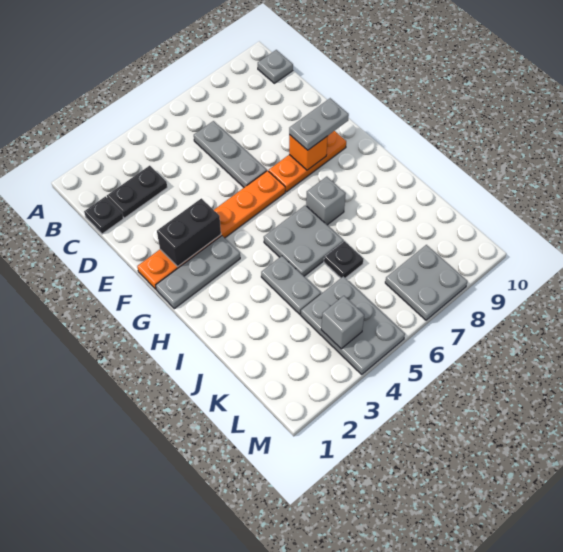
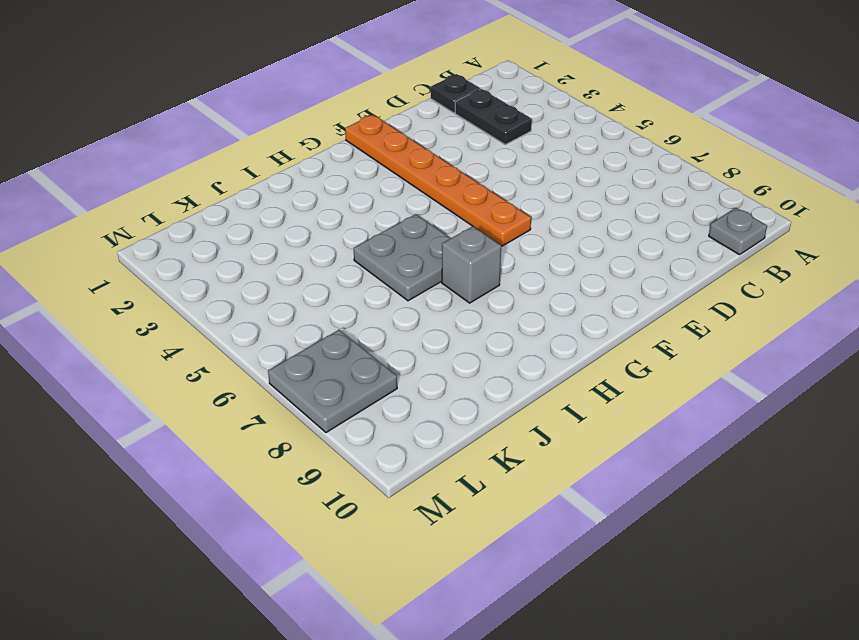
none -> grey 1x3 plate [194,121,267,187]
none -> orange 1x3 plate [269,131,346,192]
none -> grey 1x3 plate [156,236,240,309]

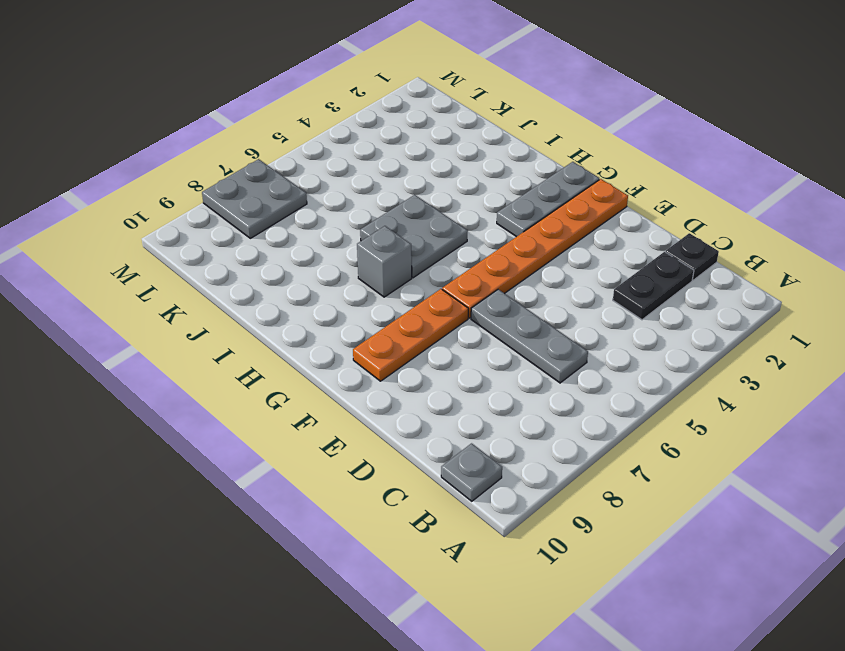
none -> grey 1x2 plate [261,256,321,314]
none -> black 1x1 plate [324,241,364,278]
none -> grey 2x3 plate [301,276,405,374]

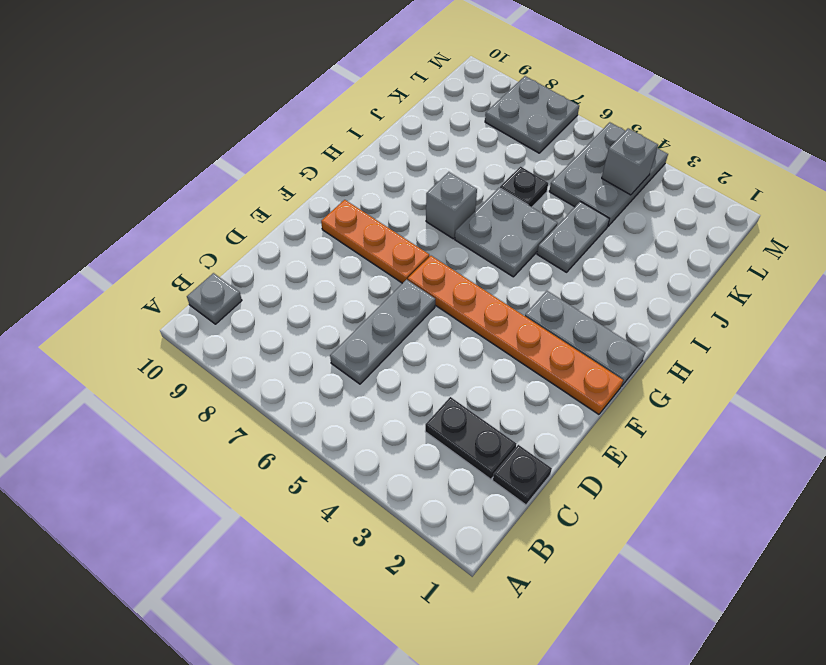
none -> black 1x2 brick [157,198,221,267]
none -> orange 1x1 brick [289,134,328,170]
none -> grey 1x2 plate [289,98,349,150]

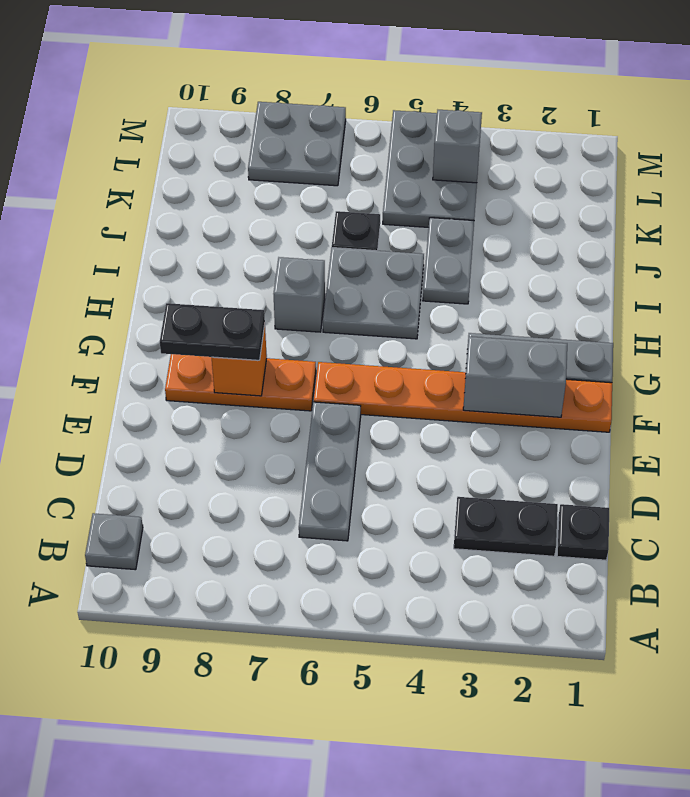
grey 1x2 brick [463,337,567,417] -> black 1x2 brick [157,198,221,267]
black 1x2 plate [160,303,265,360] -> grey 1x2 plate [289,98,349,150]

